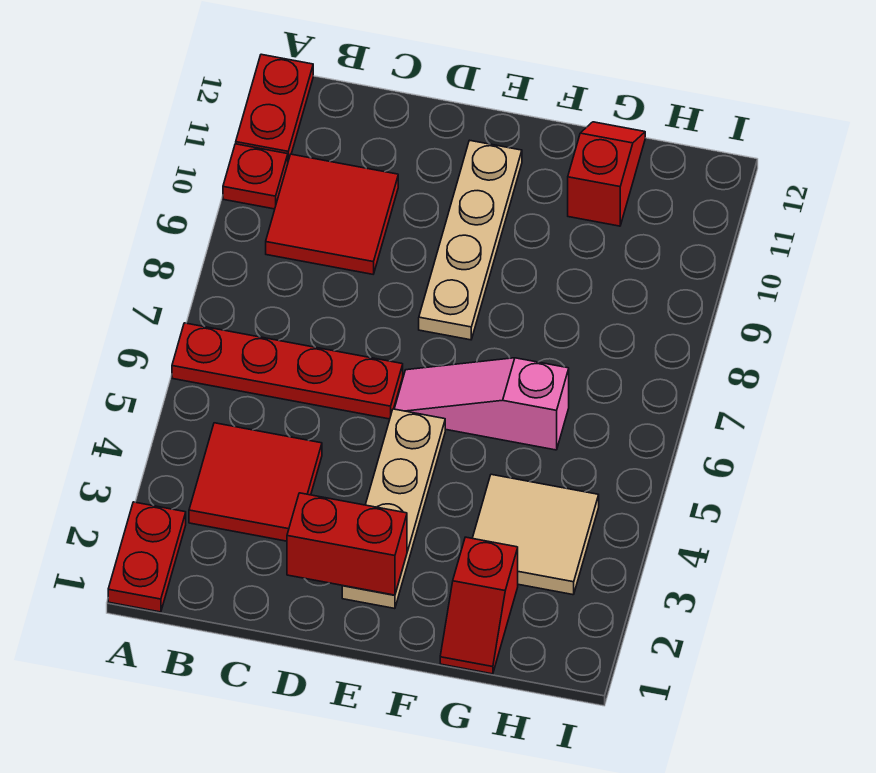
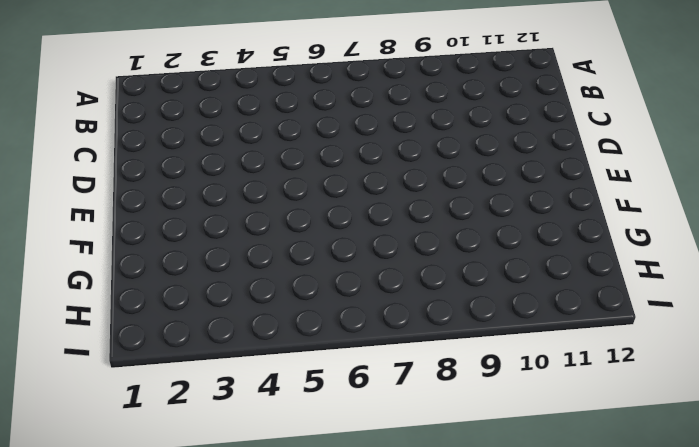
none -> red 1x2 plate [108,502,186,612]
none -> red 1x4 plate [172,323,403,419]
none -> red 1x1 plate [223,144,288,209]

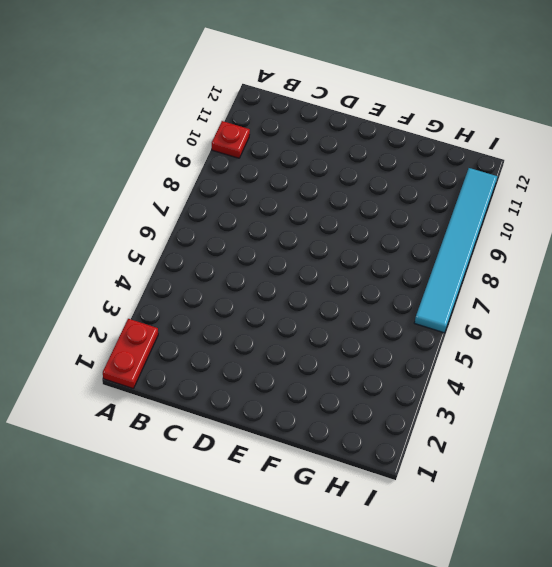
cyan 1x6 tile [414,168,497,333] -> none
none -> red 1x4 plate [172,323,403,419]
none -> red 1x2 plate [236,54,313,161]
none -> red 2x2 tile [189,423,322,541]

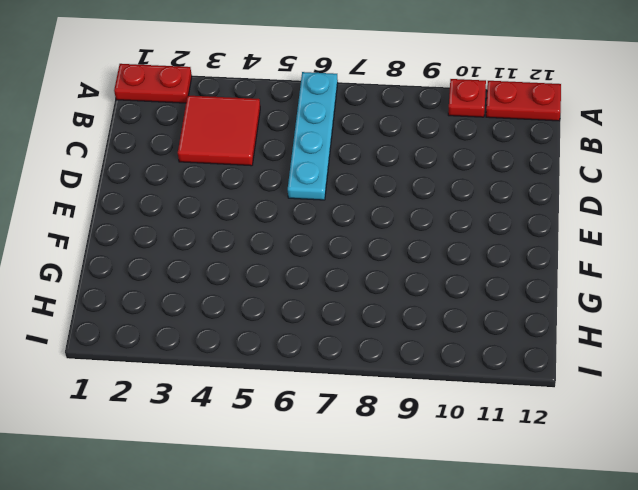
cyan 1x4 plate [288,72,338,200] -> red 1x4 plate [172,323,403,419]
none -> red 2x2 tile [266,154,398,274]
none -> tan 1x4 plate [342,409,445,609]
none -> pink 1x3 slope [394,358,569,450]

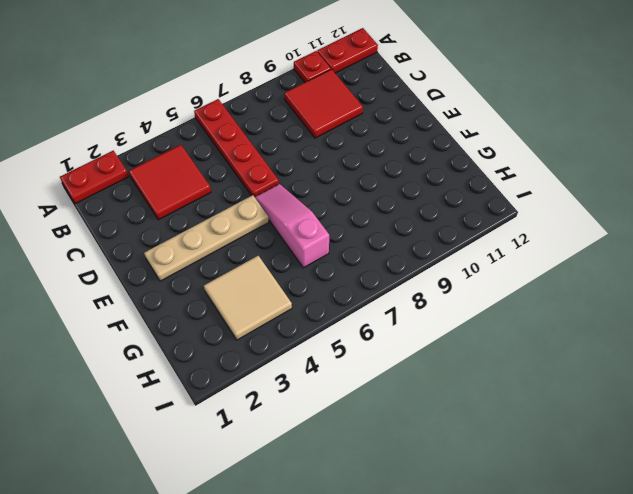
none -> tan 1x4 plate [419,140,522,340]
none -> red 1x2 slope [440,537,518,674]
none -> red 1x2 slope [568,122,645,226]

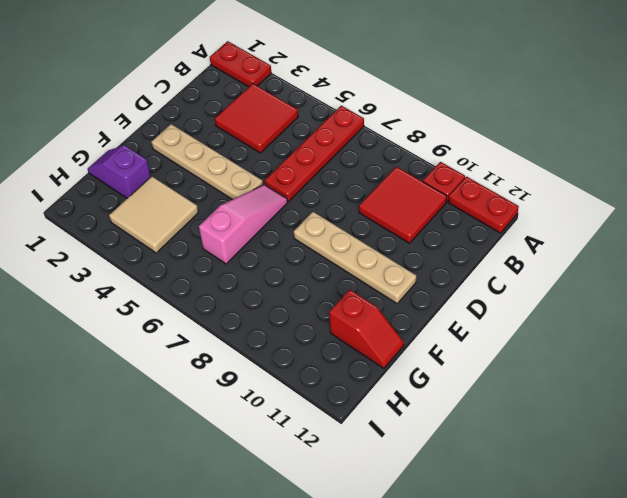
purple 1x2 slope [88,145,151,198] -> red 1x2 slope [440,537,518,674]
none -> red 1x2 brick [287,493,407,595]

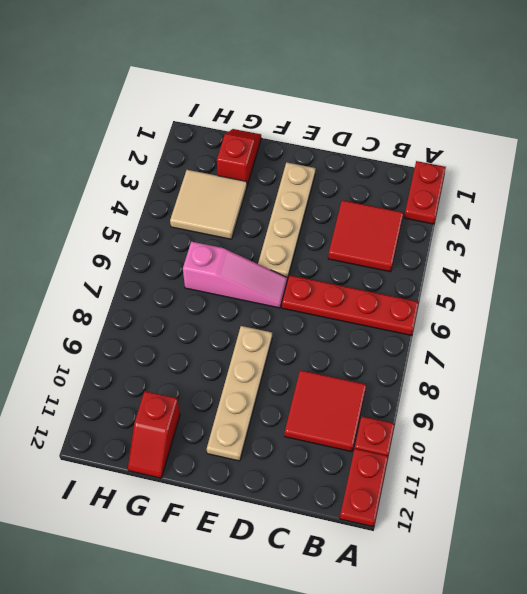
none -> red 1x2 brick [287,493,407,595]

